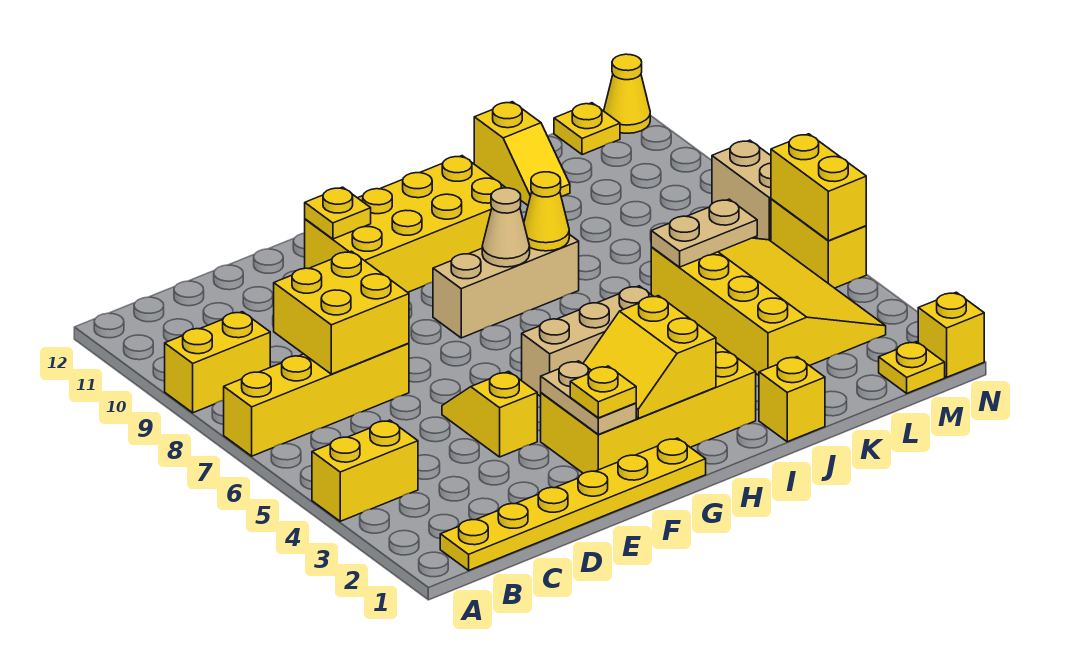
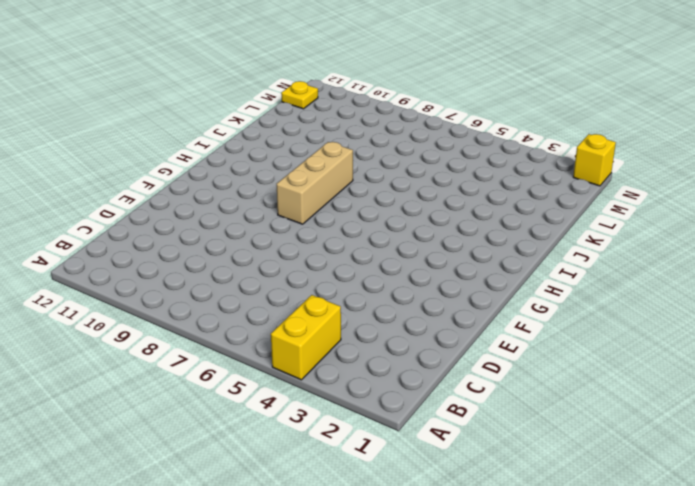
none -> yellow 1x4 brick [224,343,409,456]
none -> yellow 1x2 brick [165,312,270,413]
none -> yellow 1x6 plate [440,438,706,570]

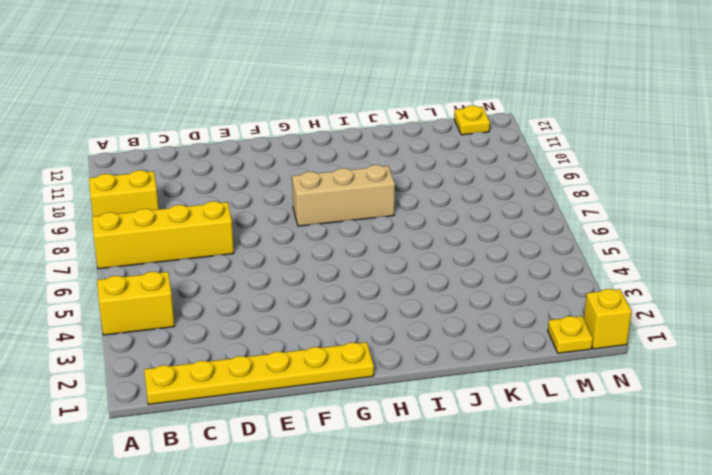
none -> yellow 1x2 slope [442,371,537,457]
none -> yellow 2x4 brick [541,343,756,473]
none -> yellow 2x4 brick [305,156,506,292]

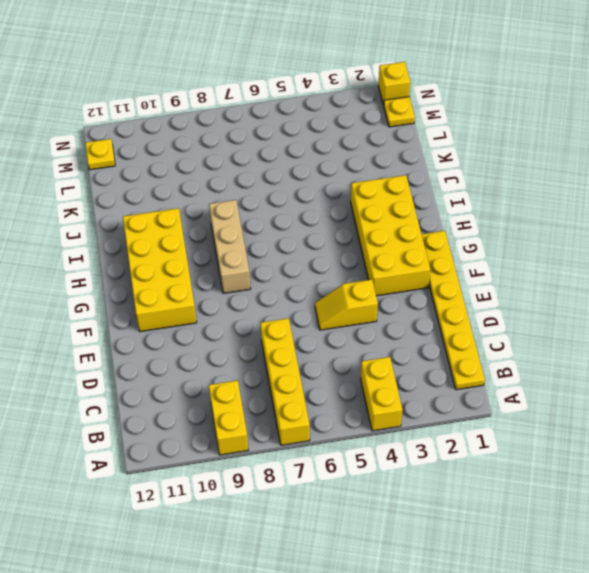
none -> tan 1x3 brick [522,286,654,397]
none -> yellow 1x1 brick [759,357,825,442]
none -> yellow 3x4 slope [651,238,886,375]

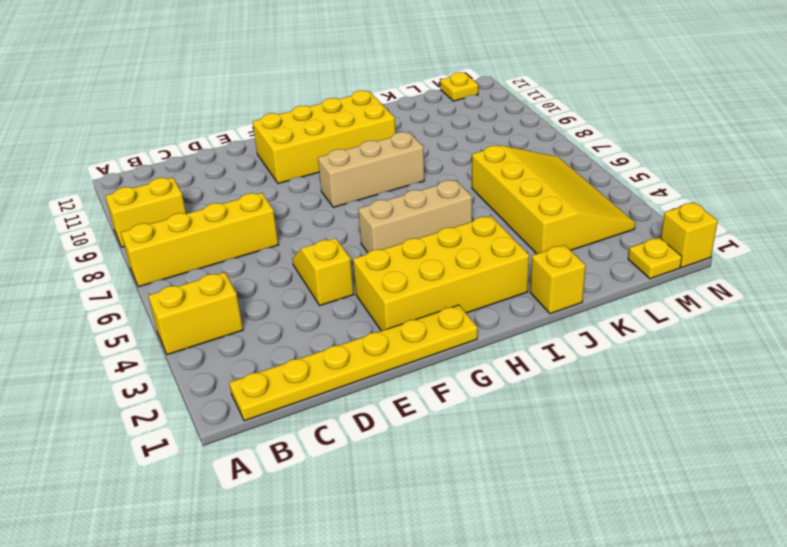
none -> yellow 1x2 slope [474,102,570,205]
none -> yellow 1x2 brick [771,199,866,288]
none -> tan 1x2 brick [712,140,771,241]

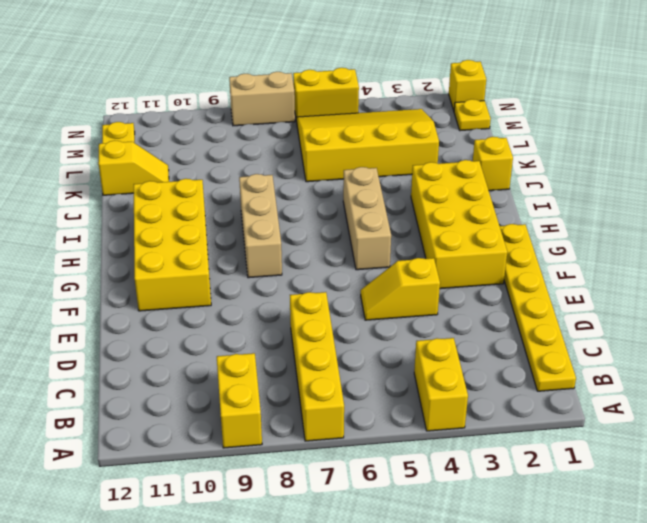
none -> yellow 1x1 cone [604,54,650,133]
none -> yellow 2x2 brick [274,251,409,374]
none -> tan 1x2 plate [541,361,636,435]

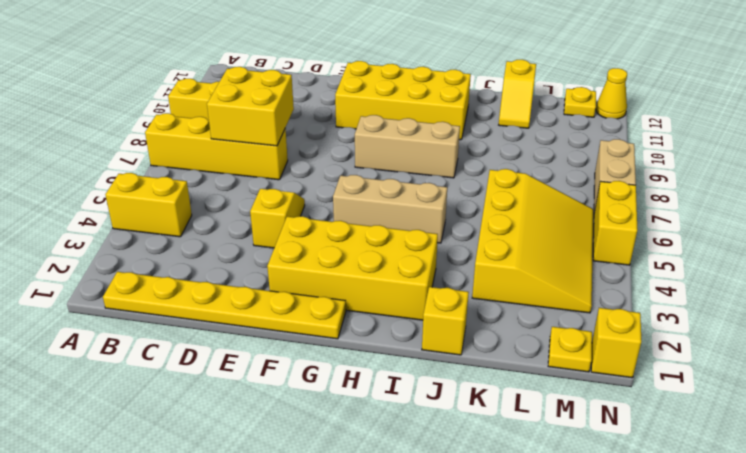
none -> tan 1x2 plate [541,361,636,435]
none -> yellow 1x1 plate [305,187,371,239]
none -> yellow 2x2 slope [583,296,716,418]

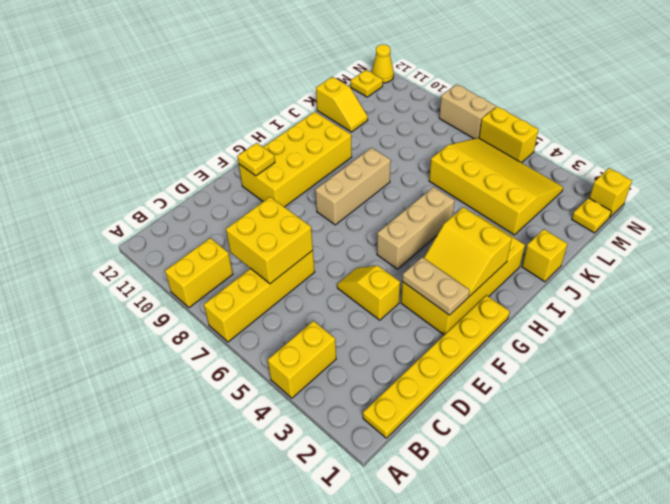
none -> tan 1x1 cone [482,188,530,267]
none -> yellow 1x1 cone [524,172,569,251]
none -> tan 1x2 plate [651,199,757,267]

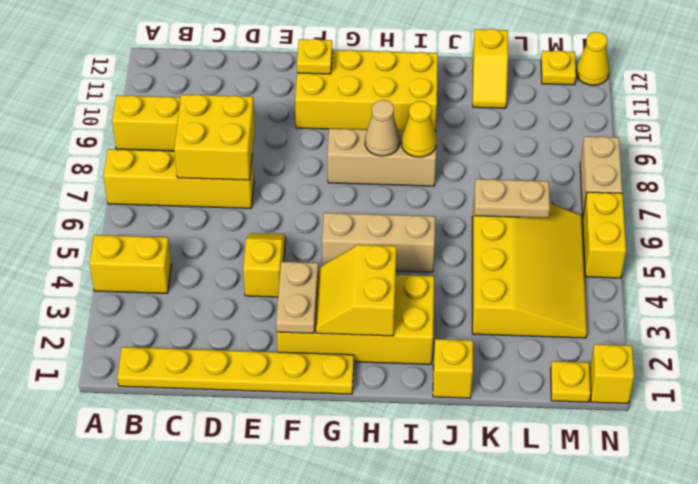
none -> yellow 1x2 brick [771,134,866,241]
none -> yellow 1x1 plate [570,366,636,418]

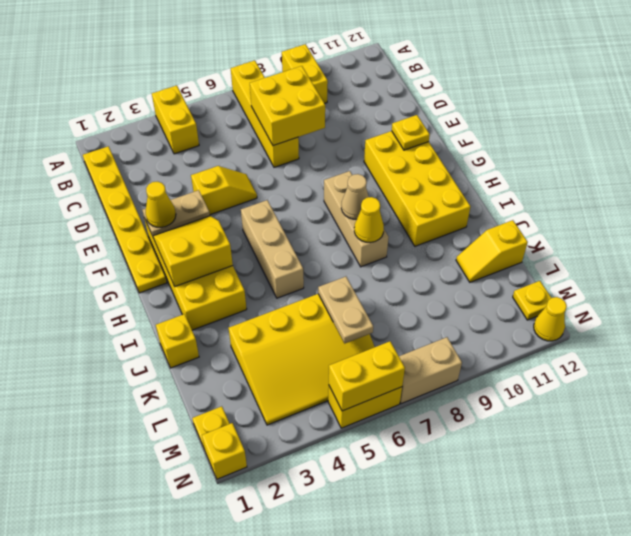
yellow 1x1 cone [145,182,176,228] -> yellow 1x1 plate [570,366,636,418]

